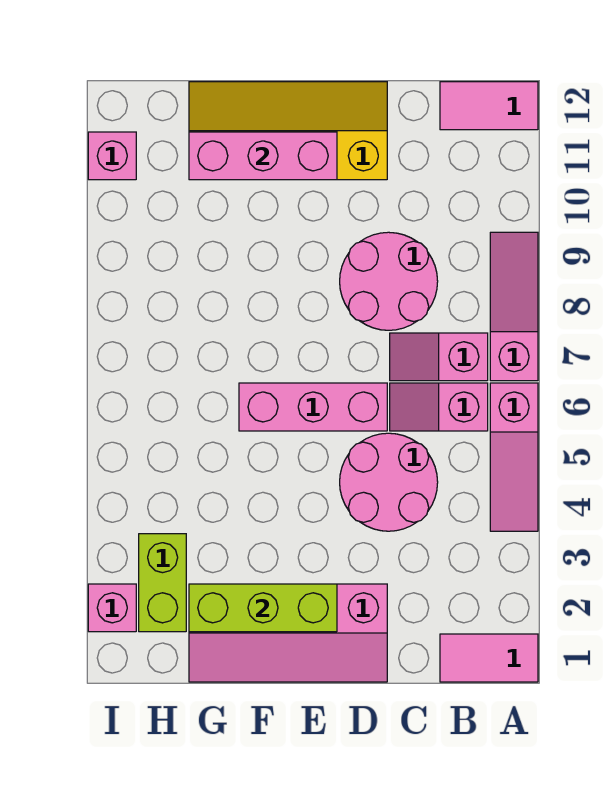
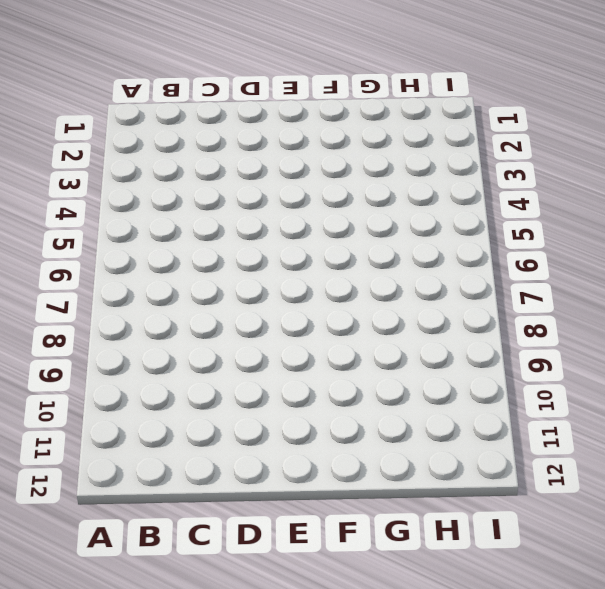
none -> pink 1x2 tile [440,634,538,682]
none -> pink 1x3 slope [490,383,538,531]
none -> pink 1x3 slope [490,232,538,381]

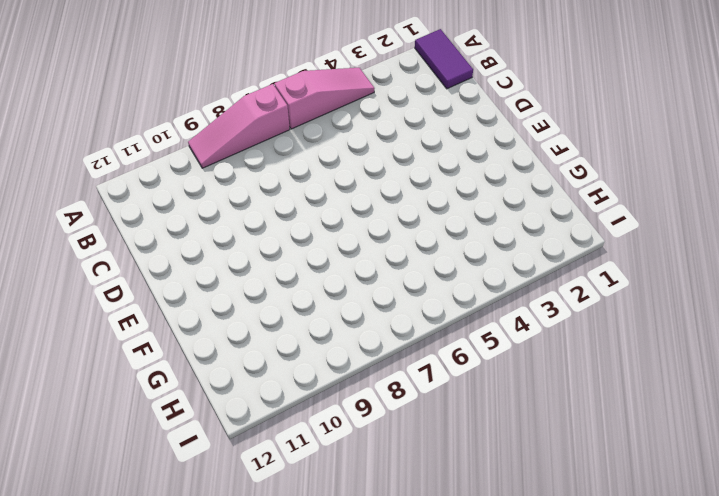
purple 1x2 tile [415,29,473,89] -> pink 1x2 tile [440,634,538,682]
none -> pink 1x2 tile [440,82,538,130]
none -> pink 1x2 slope [390,383,488,431]
none -> pink 1x2 slope [390,333,488,381]

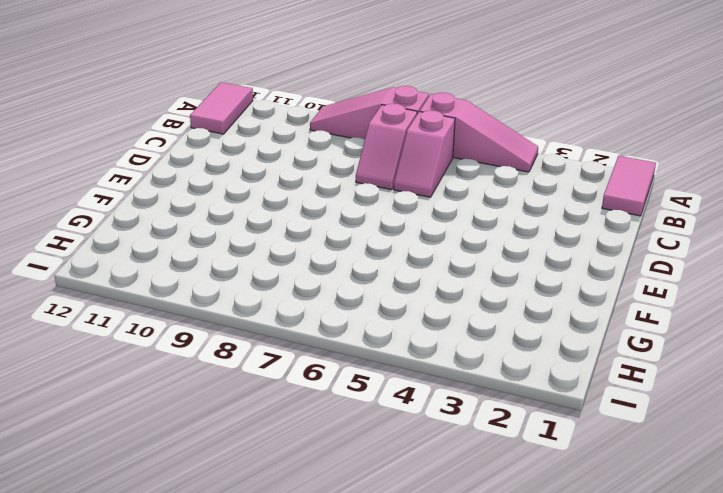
none -> pink 2x2 round brick [340,433,438,531]
none -> pink 2x2 round brick [340,232,438,330]
none -> pink 2x4 slope [189,584,387,682]

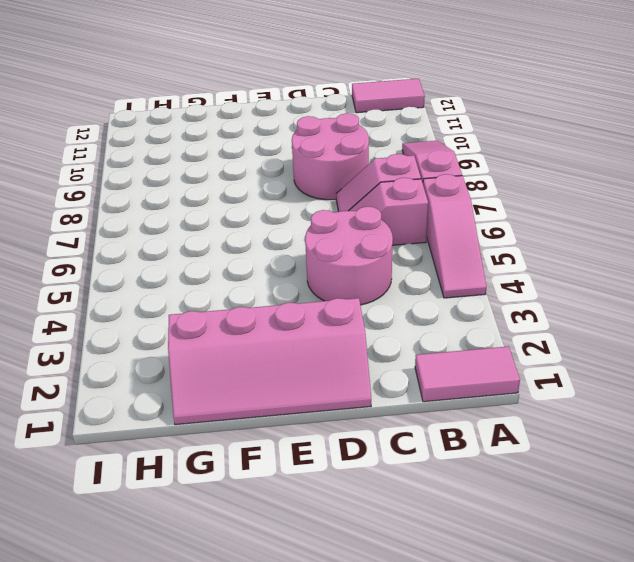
none -> pink 1x3 brick [239,383,387,431]
none -> yellow 2x4 slope [189,82,387,180]
none -> lime 1x2 brick [139,534,186,632]

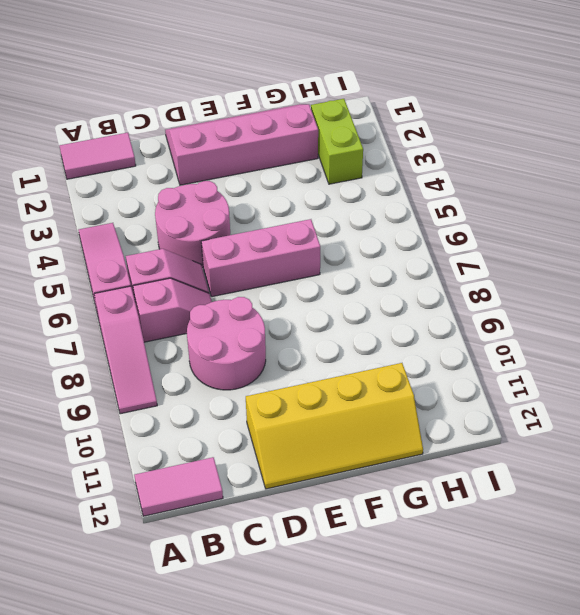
none -> pink 1x1 brick [88,584,136,632]
none -> pink 1x1 brick [88,132,136,180]
none -> lime 1x3 brick [189,584,337,632]

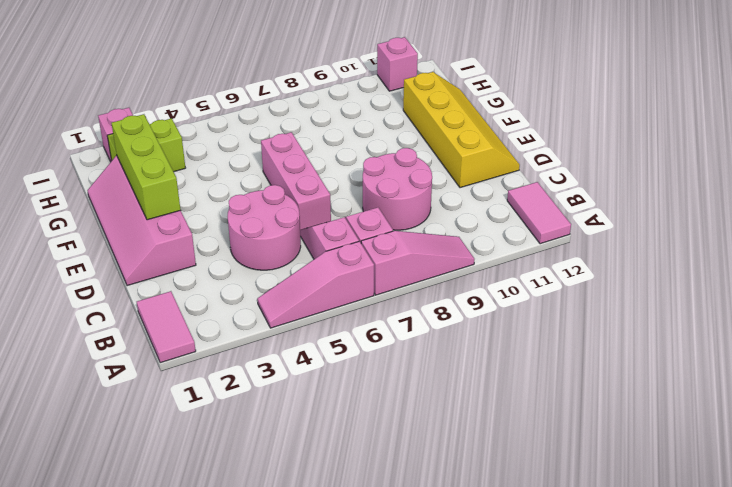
none -> pink 1x3 brick [189,132,337,180]

